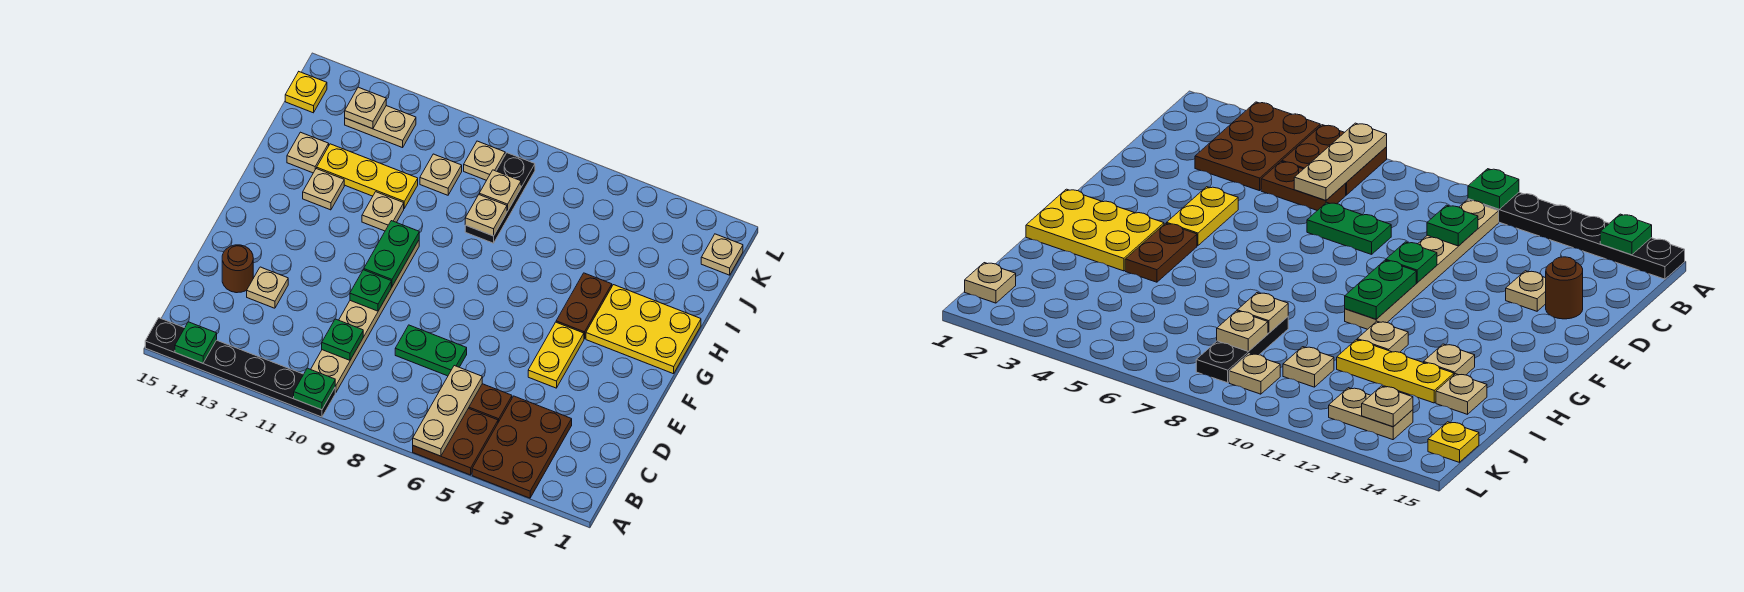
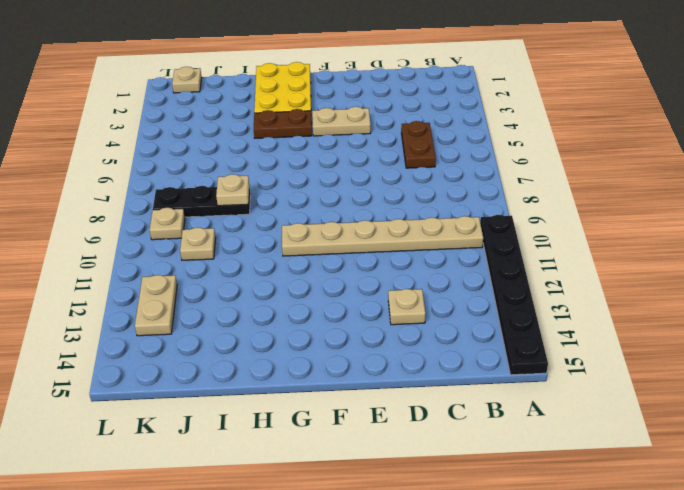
tan 1x2 plate [312,107,371,136] -> yellow 1x2 plate [528,322,584,388]
none -> brown 2x3 plate [472,396,572,498]
none -> brown 2x2 plate [413,408,498,475]
none -> green 1x2 plate [395,325,467,376]
none -> brown 1x1 round brick [222,245,253,293]

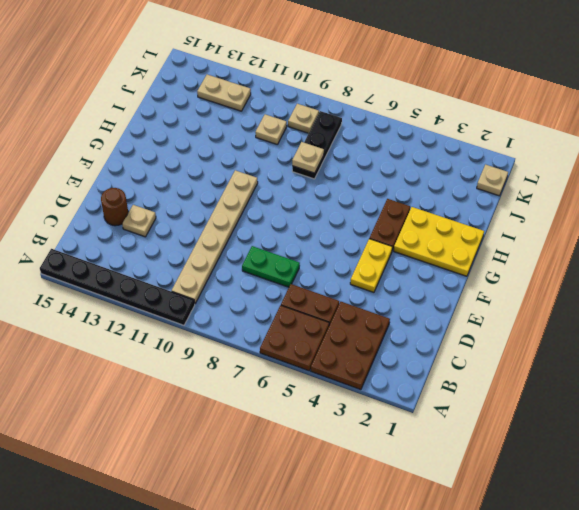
none -> tan 1x1 plate [362,192,404,231]
none -> tan 1x1 plate [303,168,344,210]
none -> yellow 1x3 plate [317,144,418,208]
none -> tan 1x1 plate [287,132,329,173]

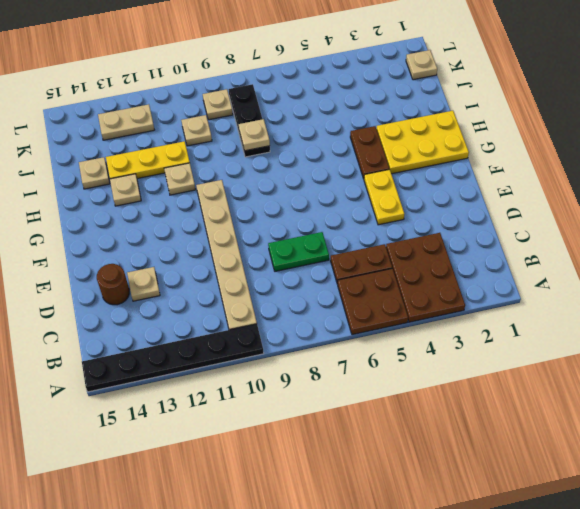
none -> yellow 1x1 plate [285,72,327,113]
none -> tan 1x3 plate [413,366,482,456]
none -> green 1x1 plate [294,368,335,410]
none -> green 1x1 plate [175,322,217,363]

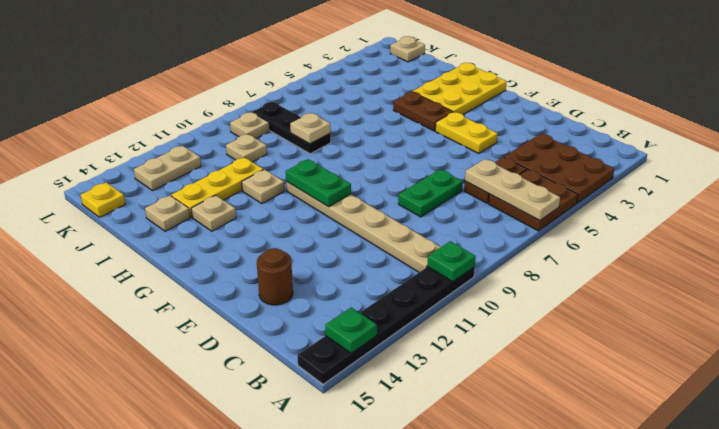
none -> tan 1x1 plate [247,267,288,308]
none -> green 1x1 plate [322,319,363,360]
none -> green 1x1 plate [350,270,391,311]
none -> tan 1x1 plate [479,170,521,211]

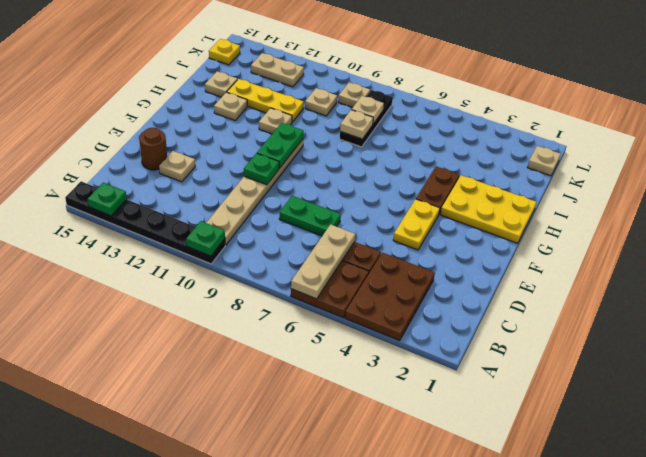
none -> green 1x1 plate [322,319,363,360]
none -> tan 1x1 plate [345,87,386,129]

